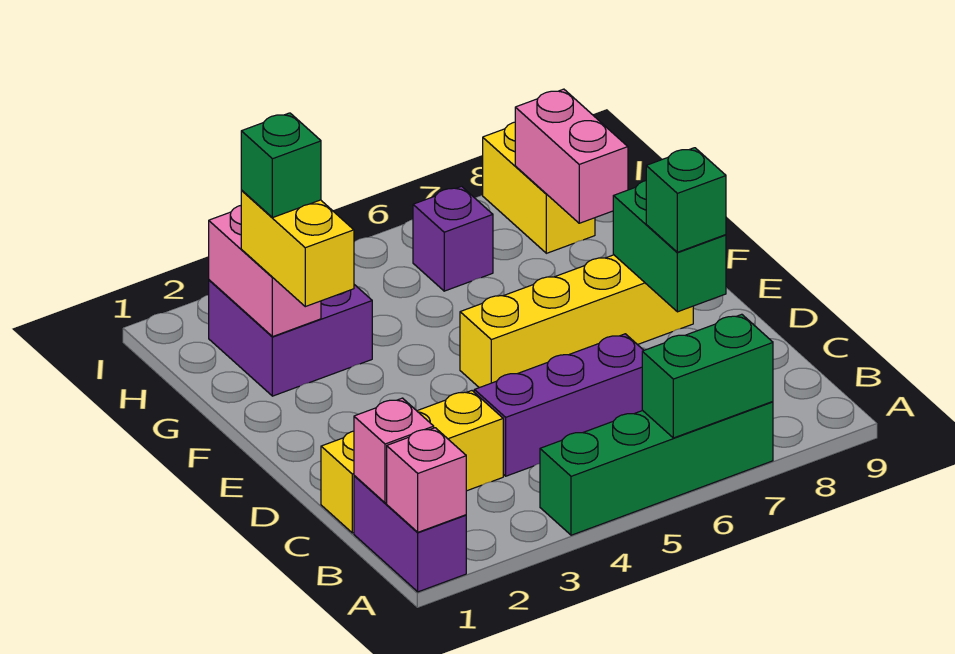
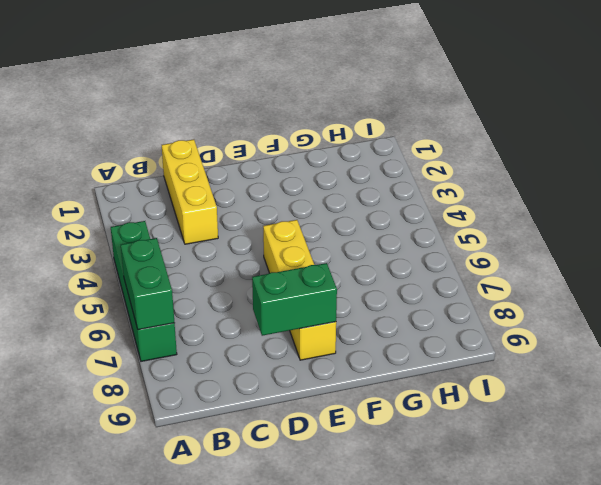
none -> purple 1x2 brick [354,476,466,592]
none -> purple 1x3 brick [474,334,644,476]
none -> purple 2x2 brick [209,280,372,396]

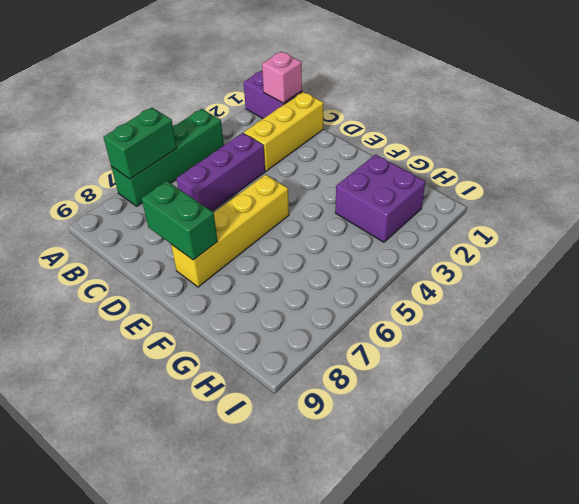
none -> purple 1x1 brick [413,186,493,291]
none -> yellow 1x2 brick [483,122,595,253]
none -> pink 1x1 brick [387,428,466,532]

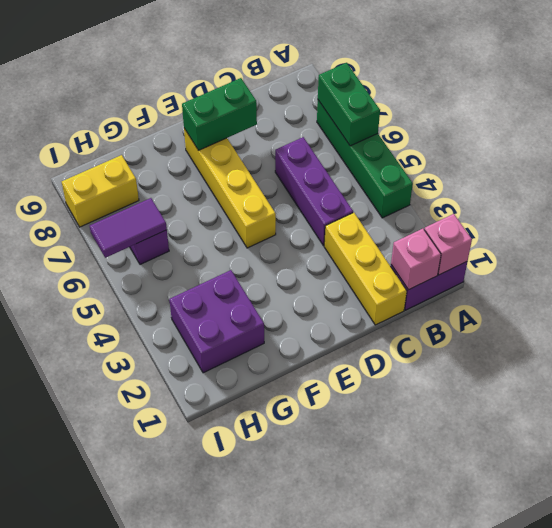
purple 1x2 tile [90,198,167,258] -> none
none -> pink 1x2 brick [209,206,321,337]
none -> pink 1x2 brick [515,89,628,223]
none -> green 1x1 brick [646,148,726,252]

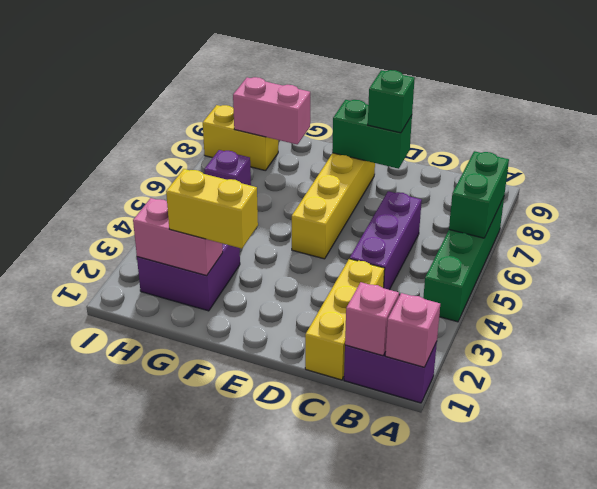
none -> green 1x1 brick [241,113,321,218]

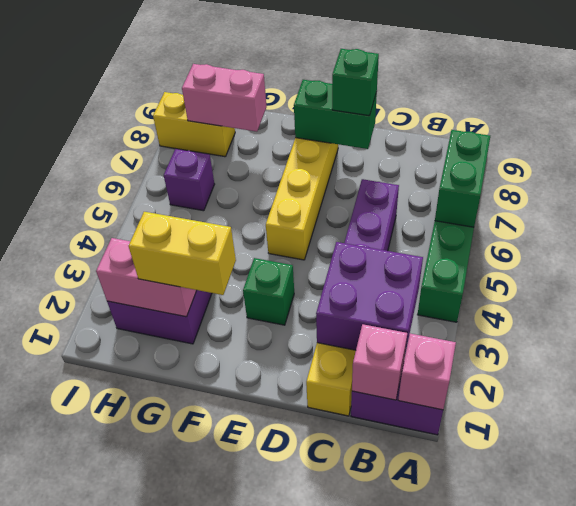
purple 2x2 brick [316,242,423,358] -> none
green 1x1 brick [243,258,294,325] -> green 1x1 brick moved to [241,113,321,218]

